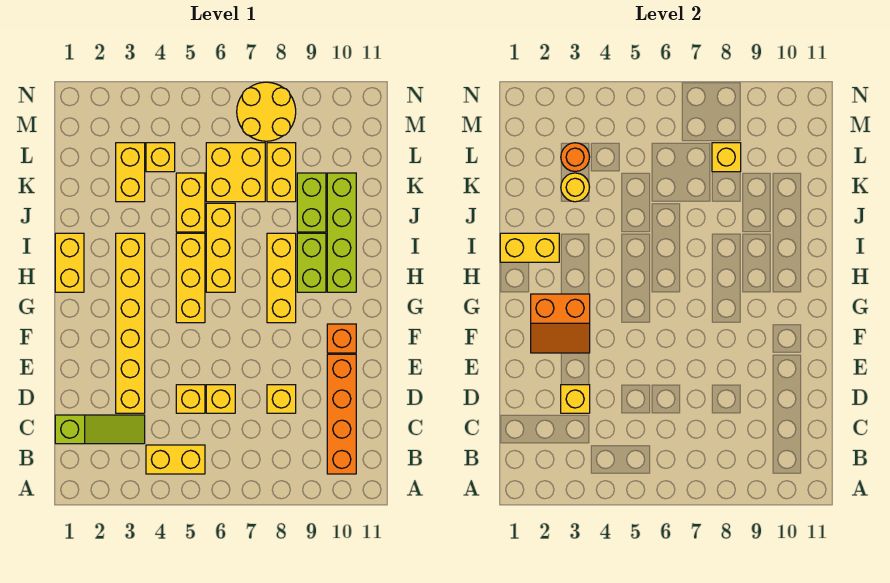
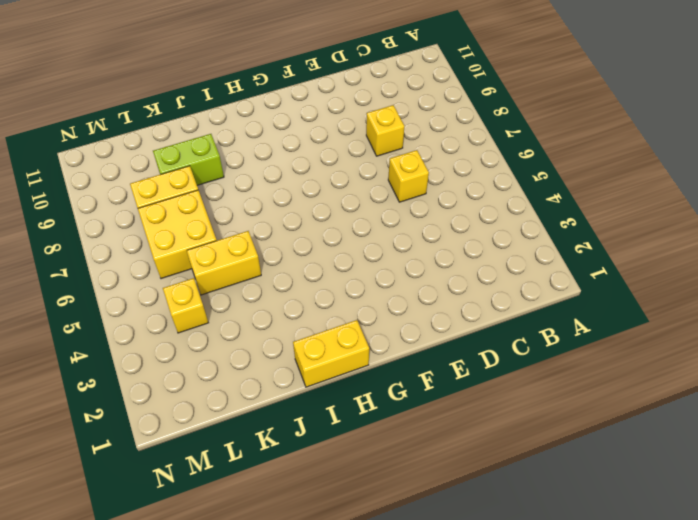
none -> yellow 1x2 brick [146,445,205,474]
none -> orange 1x4 brick [327,354,356,474]
none -> lime 1x3 slope [55,415,145,444]

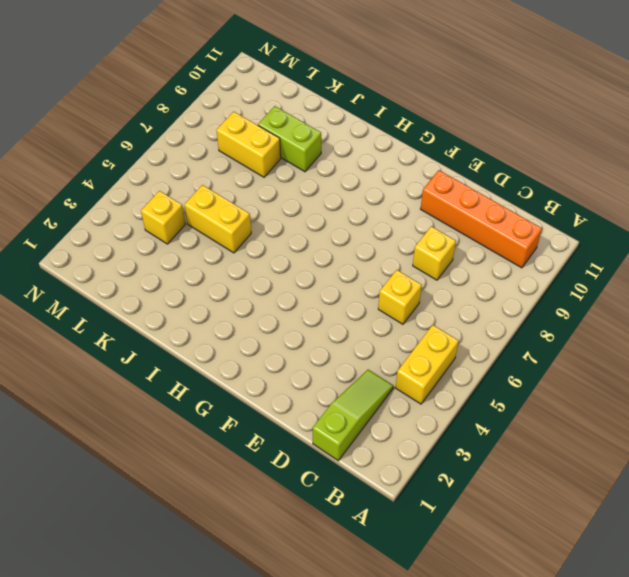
none -> yellow 1x6 brick [116,233,145,413]
none -> yellow 1x1 brick [176,385,205,413]
none -> orange 1x1 brick [327,324,356,353]

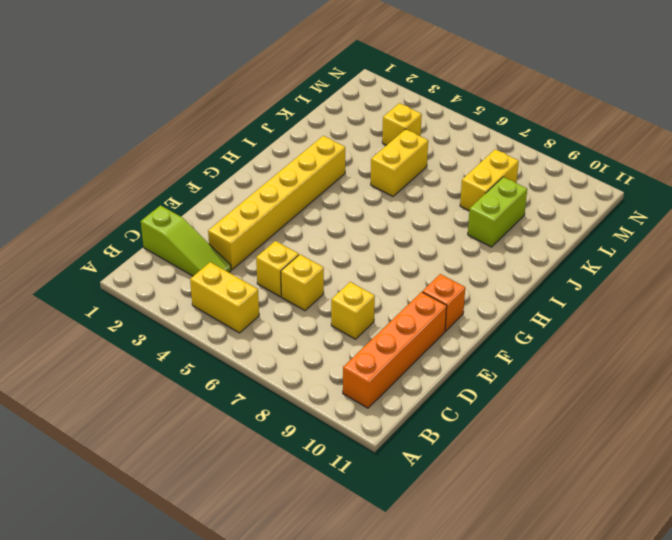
none -> yellow 1x3 brick [176,233,205,323]
none -> yellow 1x3 brick [267,233,296,323]
none -> yellow 1x2 brick [55,233,84,292]

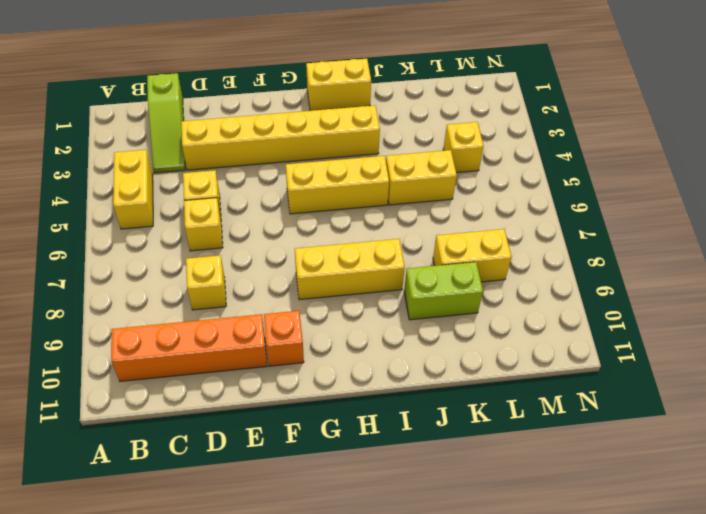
none -> yellow 1x3 brick [206,203,235,292]
none -> lime 1x2 brick [297,233,326,292]
none -> lime 1x4 brick [327,173,356,292]

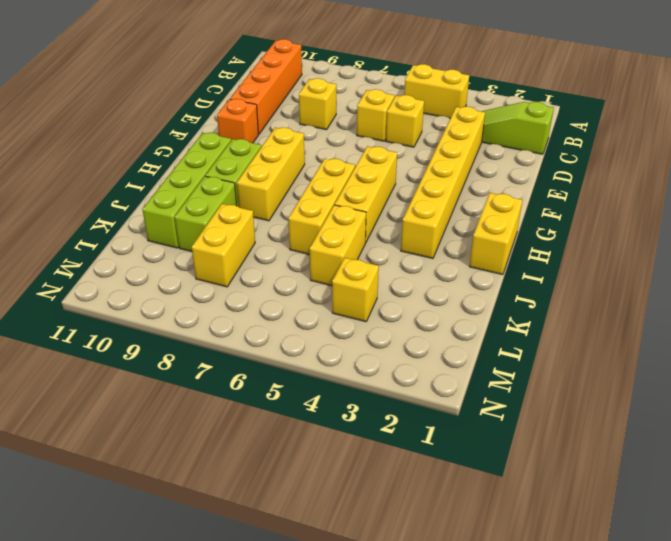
none -> yellow 1x2 brick [116,143,145,202]
none -> yellow 2x2 brick [206,143,265,202]
none -> yellow 2x2 round brick [237,82,296,141]

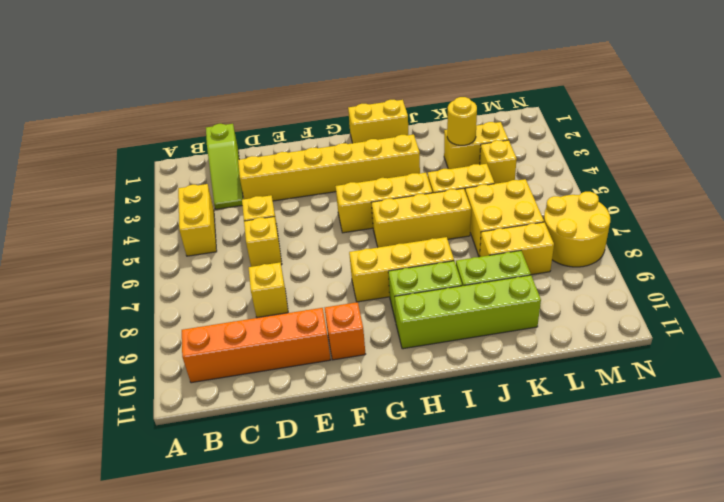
none -> yellow 1x1 brick [561,385,590,413]
none -> orange 2x2 slope [531,294,590,353]
none -> yellow 1x2 brick [500,233,559,262]

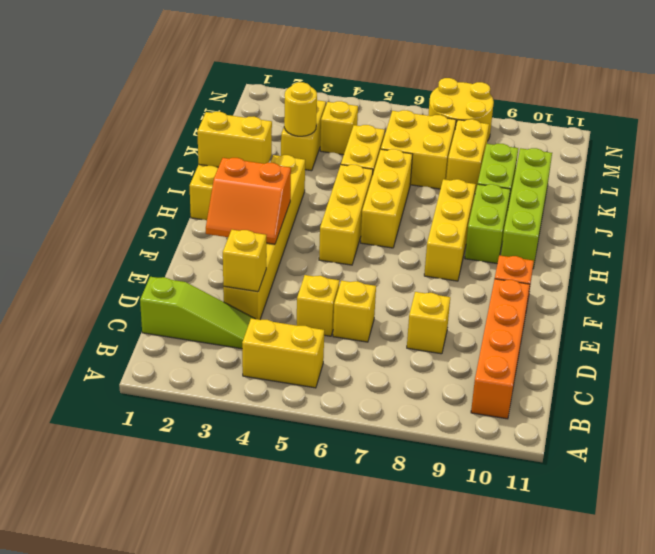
none -> orange 1x1 round brick [561,143,589,171]
none -> yellow 1x1 brick [712,143,741,172]

